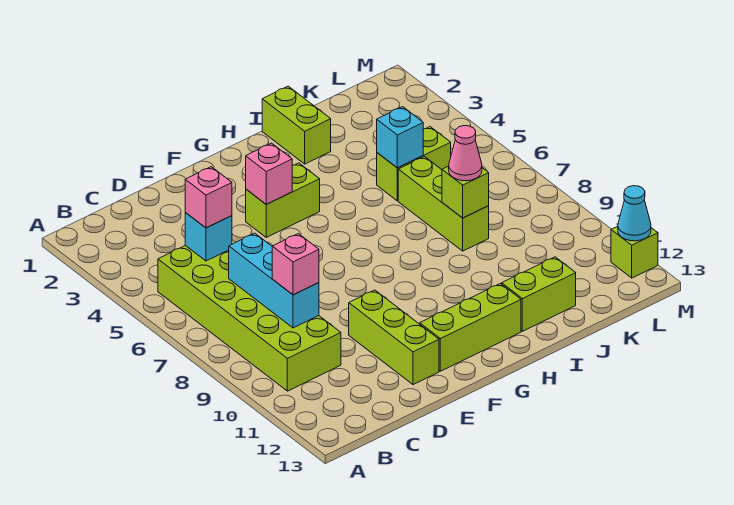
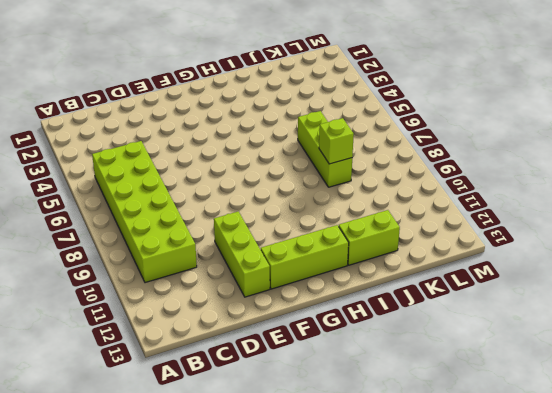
none -> lime 1x2 brick [246,163,320,237]
none -> lime 1x2 brick [262,86,331,164]
none -> lime 1x2 brick [377,127,451,201]

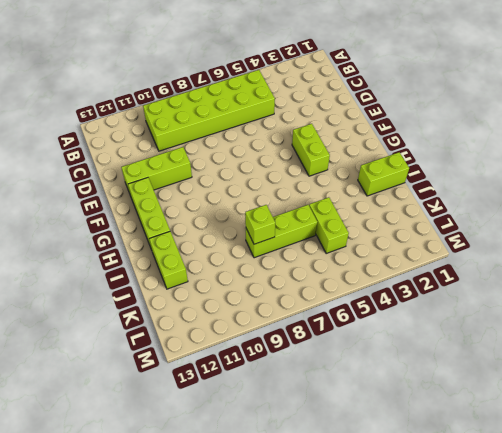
none -> lime 1x1 brick [611,226,658,278]
none -> cyan 1x1 brick [185,213,232,261]
none -> cyan 1x3 brick [229,233,319,328]

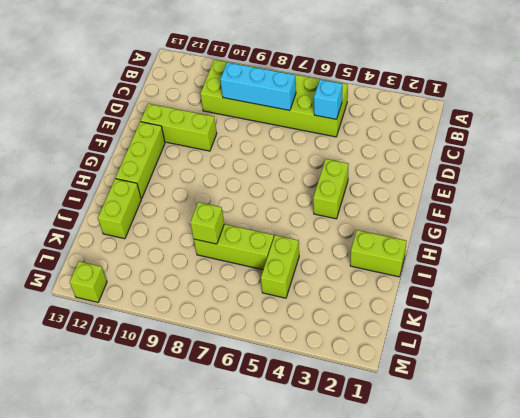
none -> pink 1x1 brick [246,143,292,204]
none -> cyan 1x1 brick [377,107,423,168]
none -> cyan 1x1 cone [618,186,651,241]

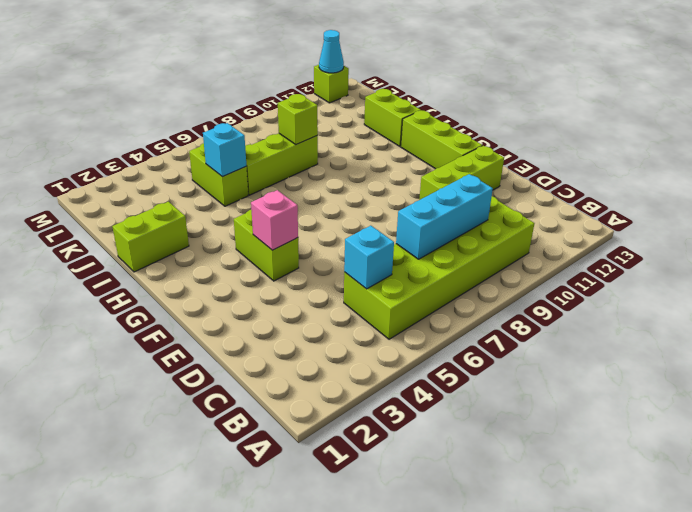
none -> pink 1x1 brick [185,167,232,228]
none -> pink 1x1 brick [272,234,319,295]
none -> pink 1x1 cone [449,126,482,181]

